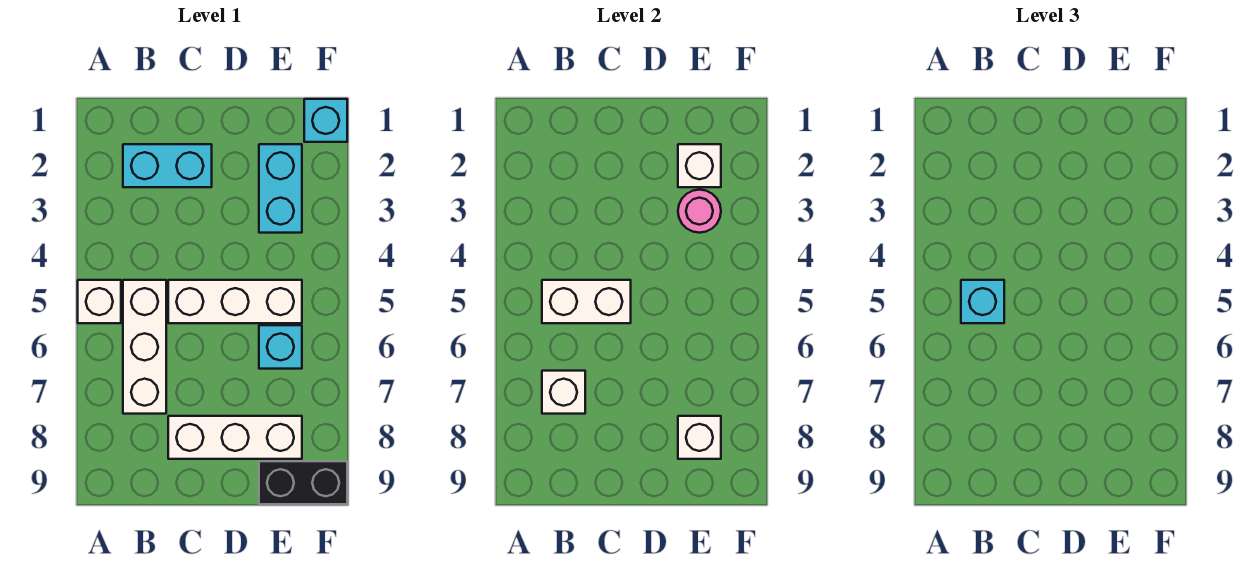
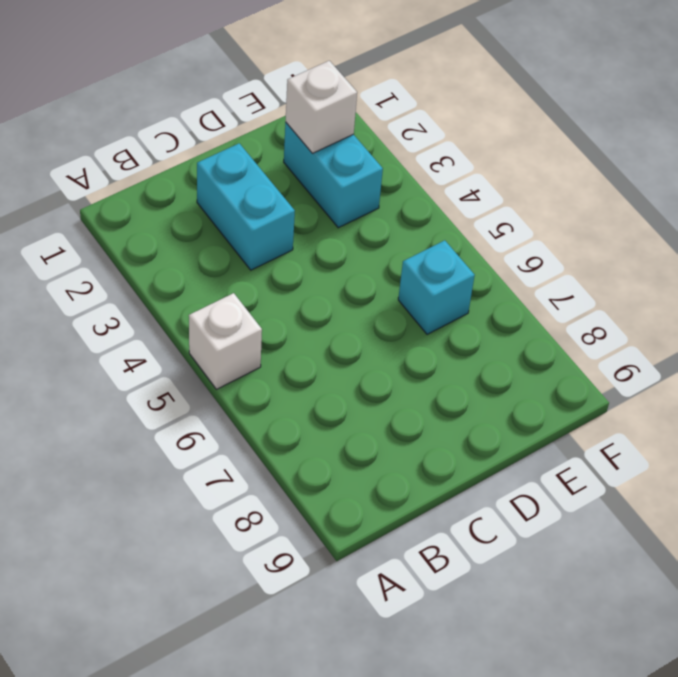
cyan 1x2 brick [197,143,295,270] -> cyan 1x2 brick turned to [123,144,212,187]
none -> white 1x3 brick [123,280,166,414]
none -> white 1x3 brick [168,280,302,323]
none -> white 1x3 brick [168,416,302,459]

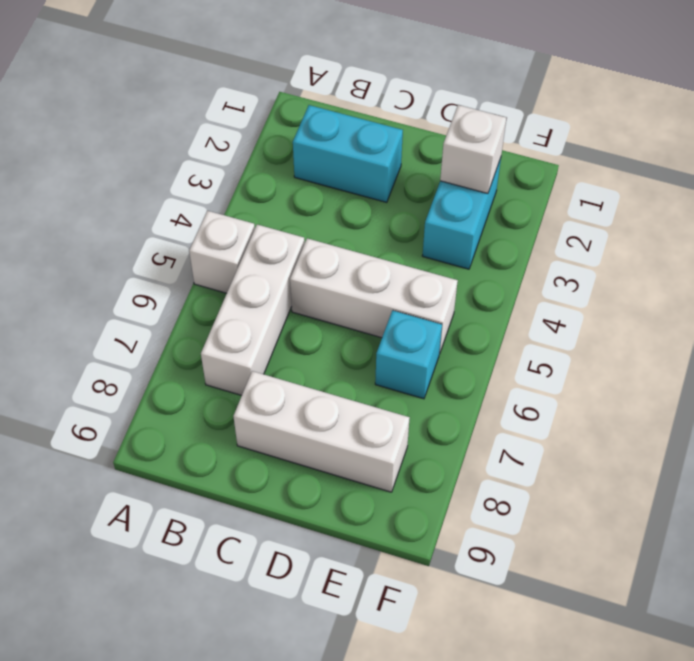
none -> black 1x2 brick [259,461,347,504]
none -> cyan 1x1 brick [304,99,347,142]
none -> white 1x2 brick [542,280,631,323]

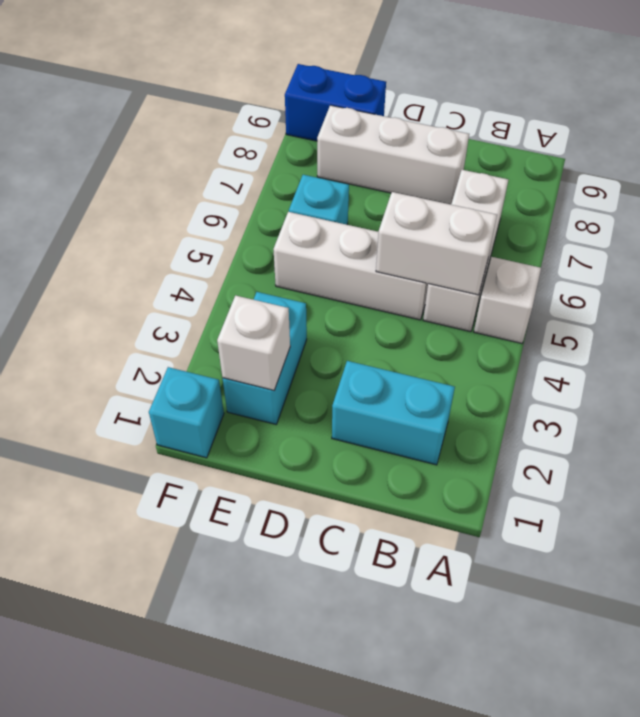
blue 1x2 brick [285,64,386,141] -> black 1x2 brick [259,461,347,504]
none -> white 1x1 brick [542,371,585,414]
none -> pink 1x1 round brick [678,190,721,233]
none -> white 1x1 brick [678,416,721,459]

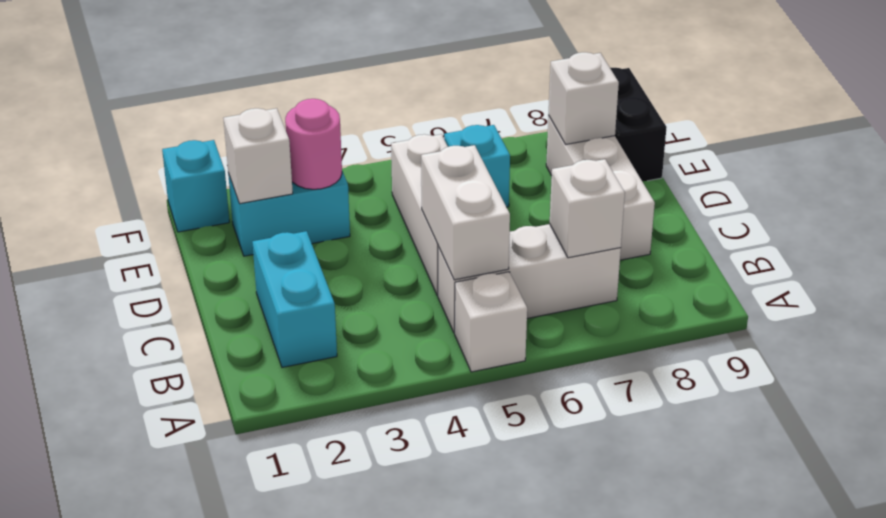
none -> cyan 1x1 brick [961,280,1004,323]

